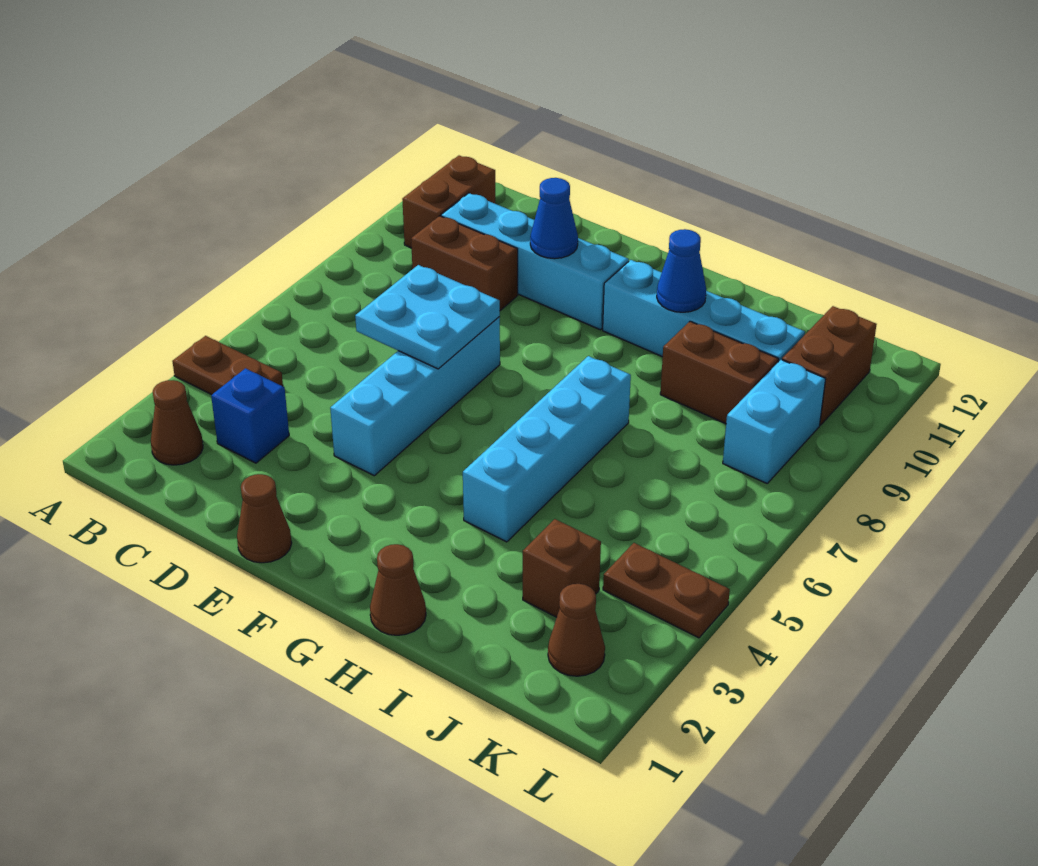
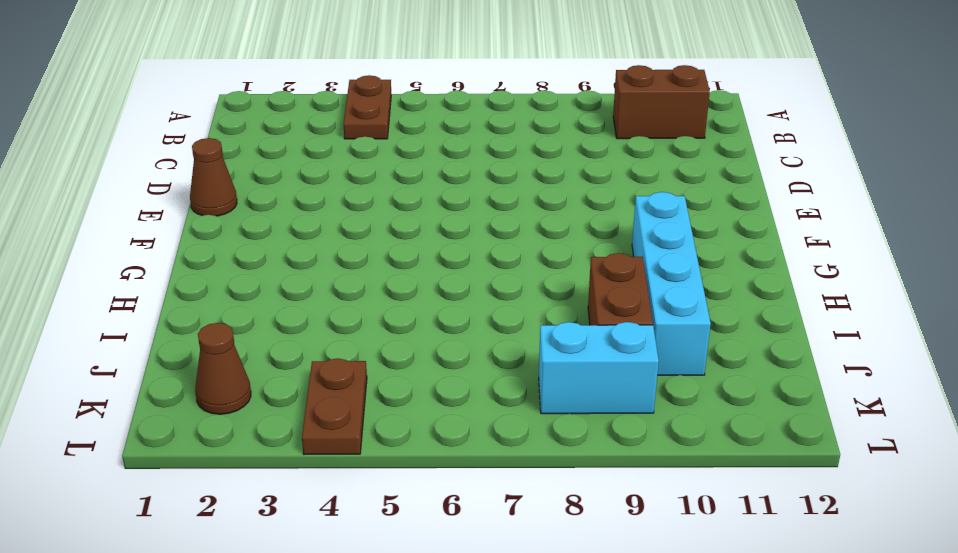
none -> brown 1x1 cone [151,380,203,465]
none -> blue 1x1 brick [211,368,289,463]
none -> brown 1x2 brick [411,216,518,310]

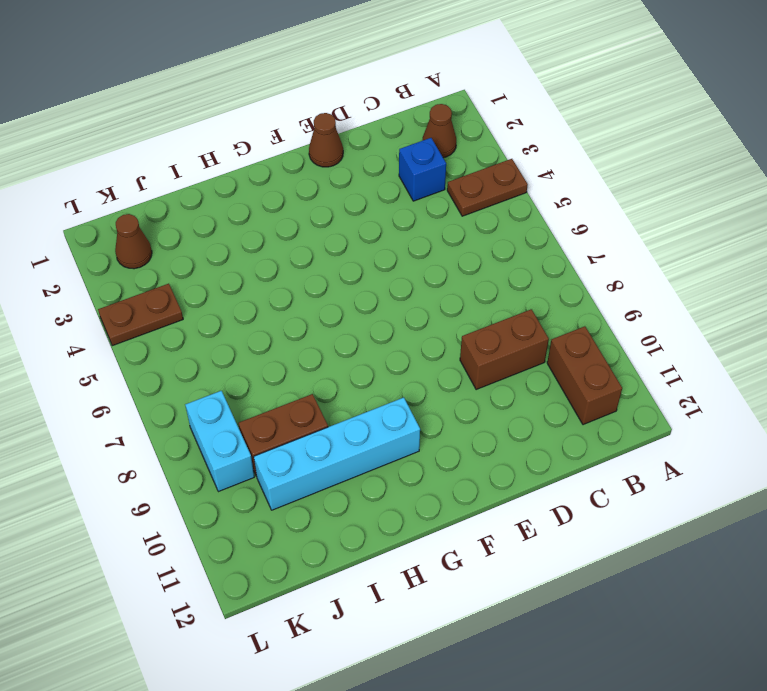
none -> cyan 1x4 brick [441,193,629,330]
none -> cyan 1x4 brick [330,317,500,476]
none -> brown 1x1 cone [370,544,426,635]

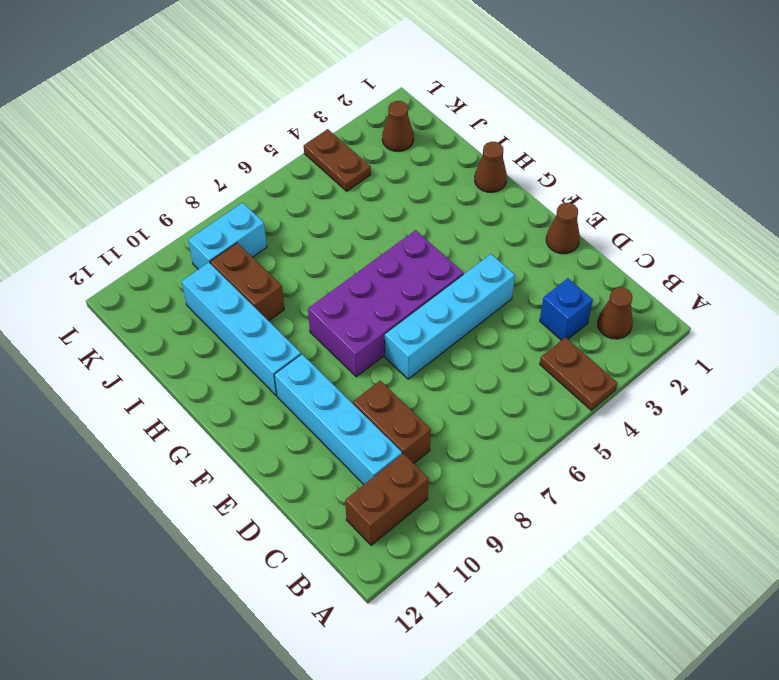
purple 2x4 brick [308,230,463,377] -> none
none -> cyan 1x4 brick [463,356,631,542]
none -> brown 1x1 brick [523,519,601,617]
none -> brown 1x2 brick [782,306,877,425]

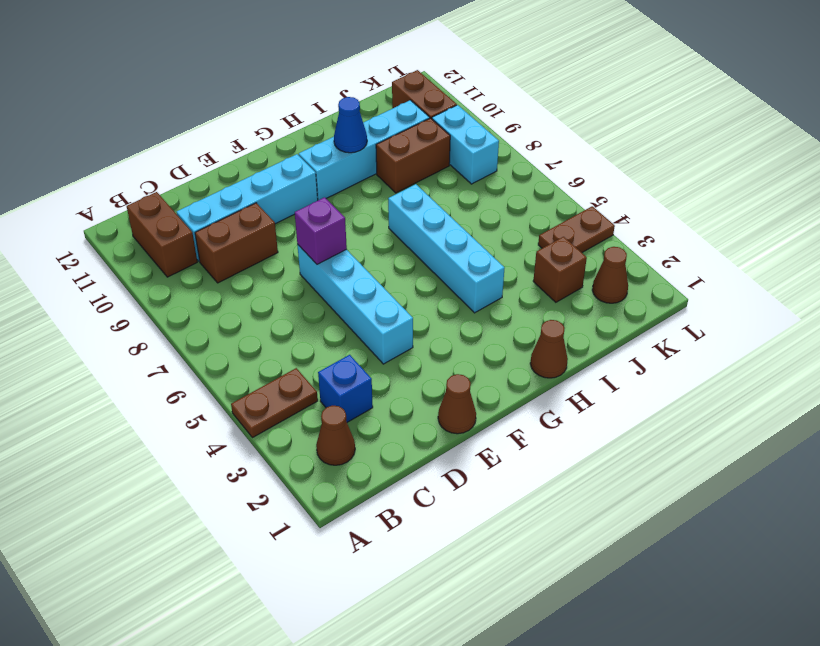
purple 1x1 brick [295,197,347,264] -> cyan 2x2 plate [355,265,500,369]
none -> blue 1x1 cone [530,178,578,259]

